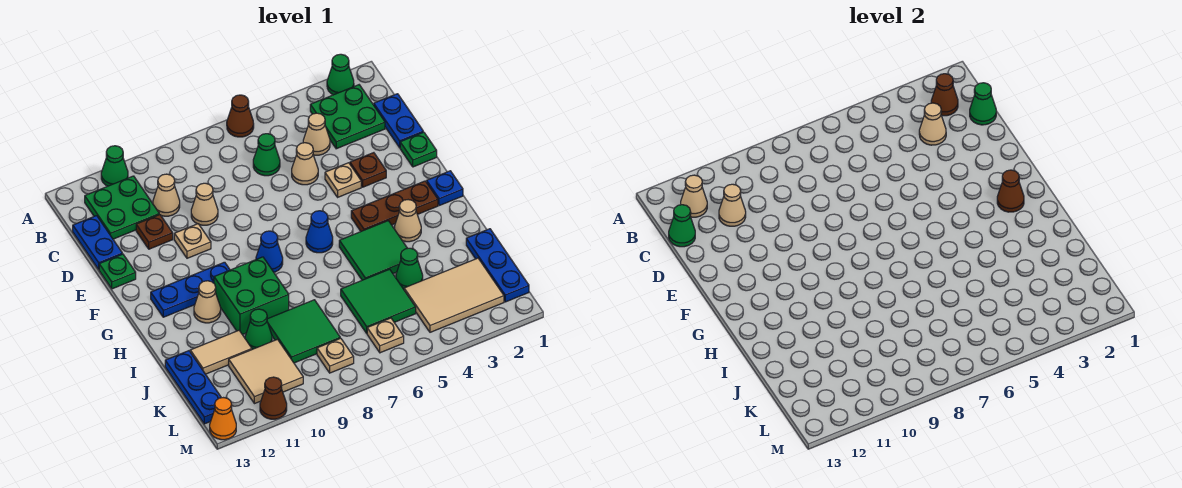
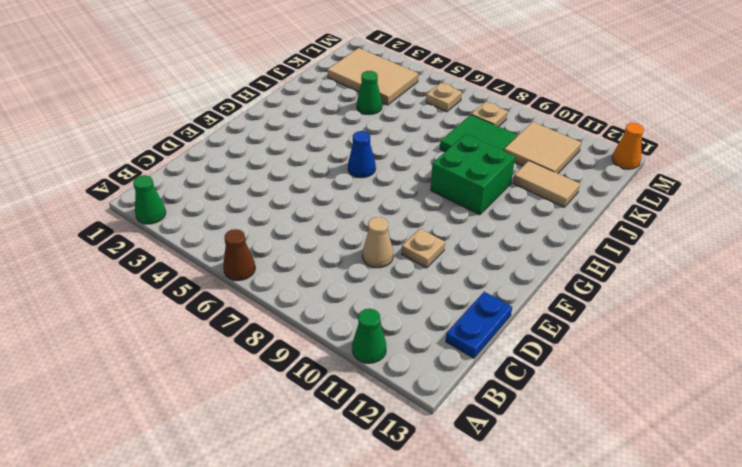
none -> green 2x2 plate [310,85,385,149]
none -> green 2x2 plate [85,176,159,239]
none -> blue 1x2 plate [374,94,423,148]
none -> tan 1x1 cone [303,113,330,155]

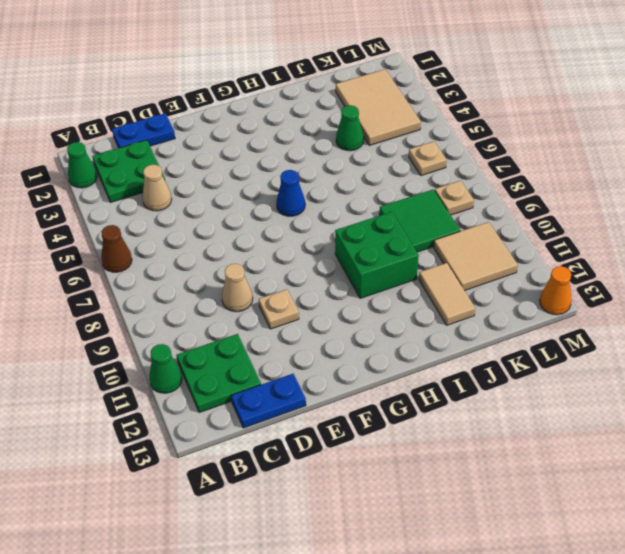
none -> green 1x1 cone [253,134,280,176]
none -> tan 1x1 cone [153,174,180,216]
none -> tan 1x1 cone [292,143,318,185]
none -> brown 1x1 plate [136,215,173,249]

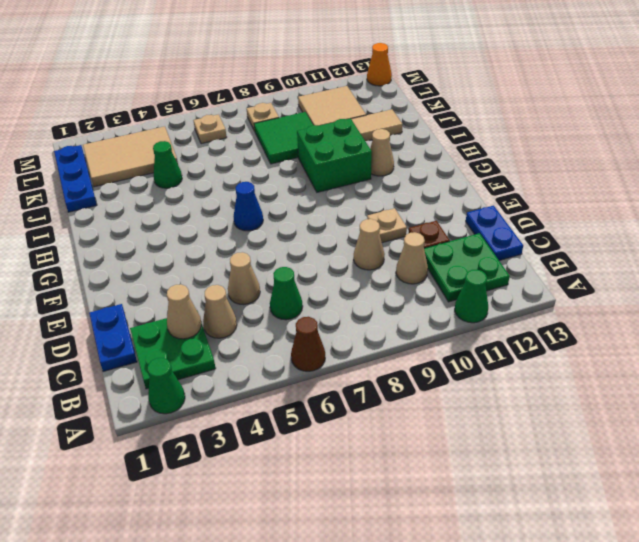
none -> green 1x1 plate [400,132,437,167]
none -> brown 1x1 plate [350,153,386,187]
none -> tan 1x1 plate [325,163,361,197]
none -> green 1x1 plate [99,254,136,289]

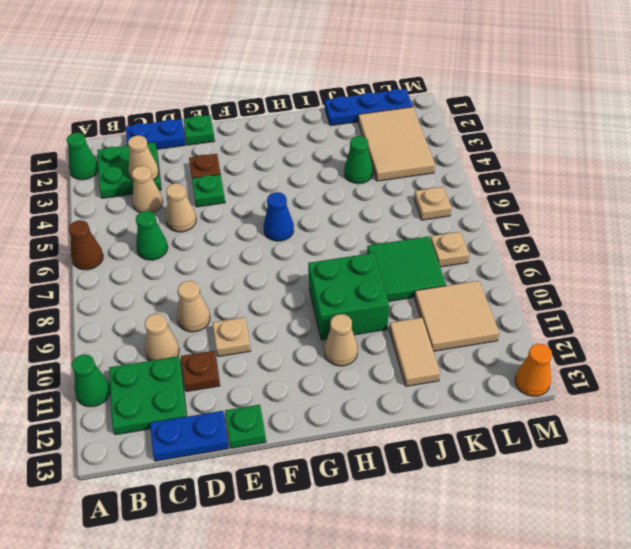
green 1x1 plate [192,174,225,207] -> tan 1x1 plate [325,163,361,197]
none -> blue 1x1 plate [427,171,463,206]
none -> brown 1x3 plate [351,181,438,231]
none -> blue 1x1 cone [256,231,283,272]
none -> blue 1x3 plate [151,262,230,317]

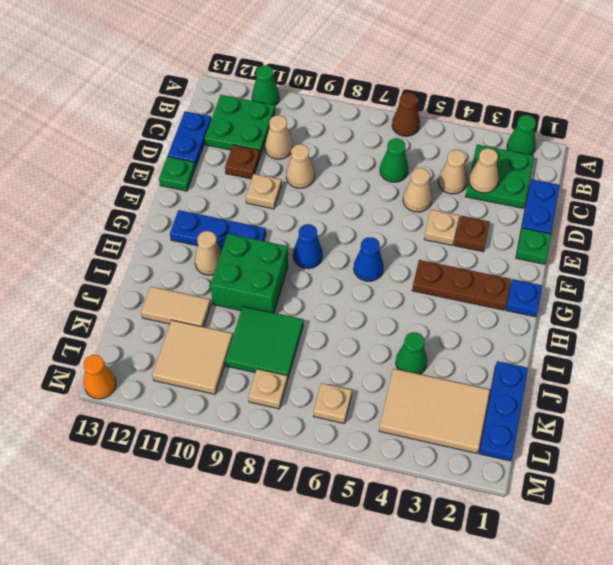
none -> tan 1x1 cone [395,200,421,242]
none -> green 2x2 tile [339,221,407,280]
none -> green 2x2 tile [341,269,416,333]
none -> green 1x1 cone [245,309,272,349]

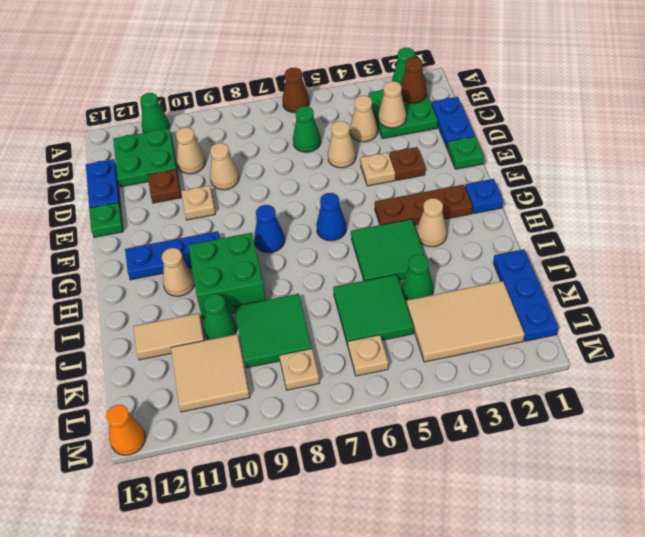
none -> blue 1x3 plate [165,351,221,424]
none -> brown 1x1 cone [260,377,287,419]
none -> tan 1x1 cone [681,175,707,217]
none -> green 1x1 cone [970,83,996,125]

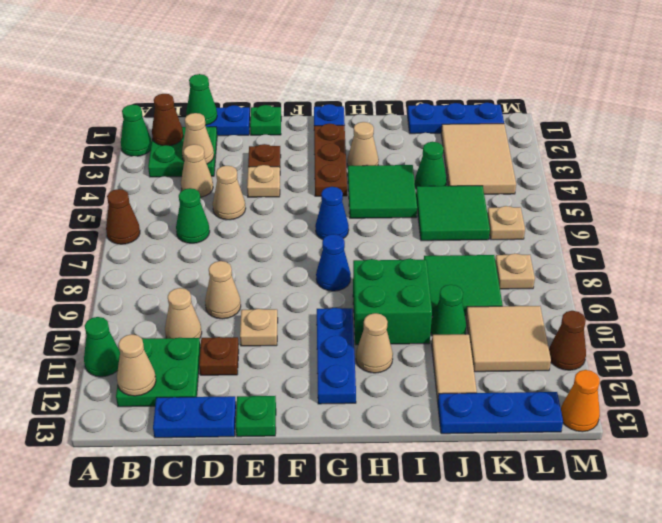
none -> tan 1x1 cone [719,184,746,226]
none -> green 1x1 cone [669,205,695,247]
none -> brown 1x1 cone [997,170,1024,212]

